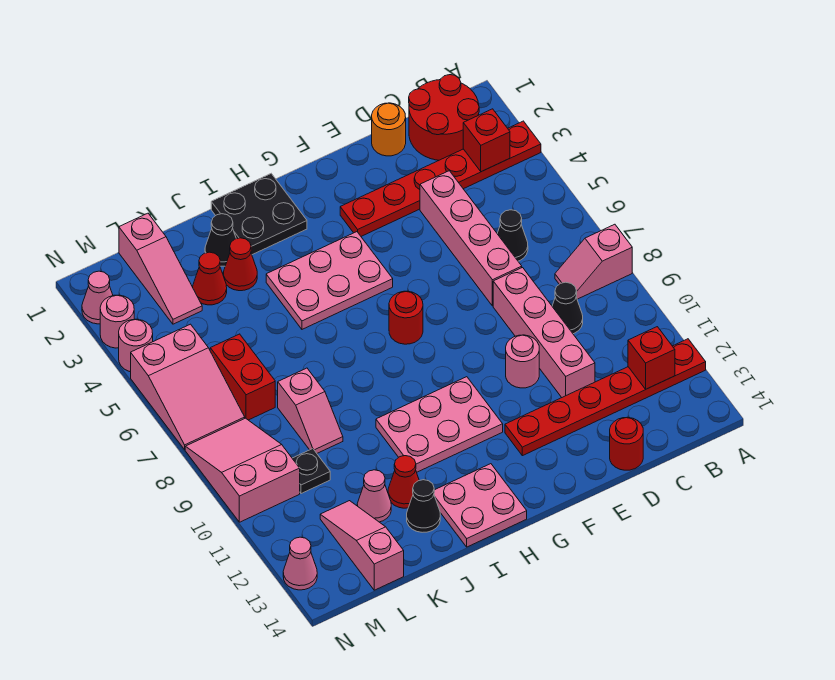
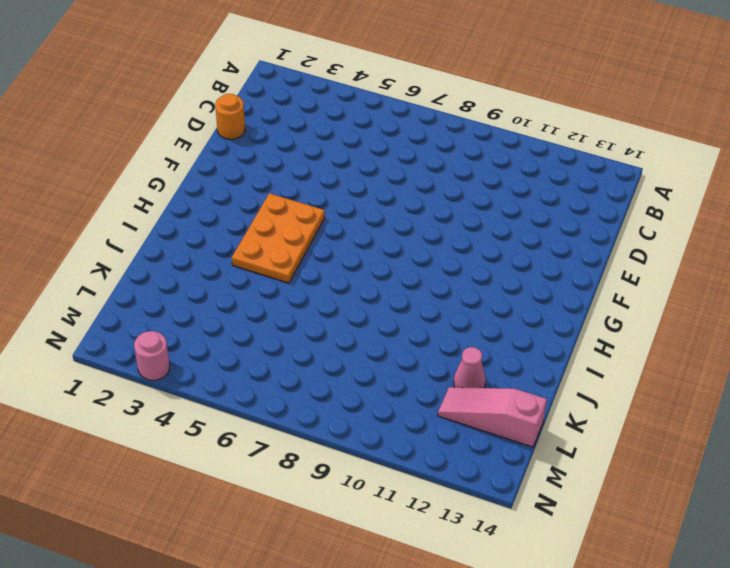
orange 2x3 plate [232,193,325,283] -> pink 2x3 plate [266,232,393,329]
none -> red 1x6 plate [340,121,541,236]
none -> pink 1x2 slope [555,224,632,299]
none -> red 1x6 plate [505,339,706,456]
none -> red 2x2 round brick [409,75,479,160]

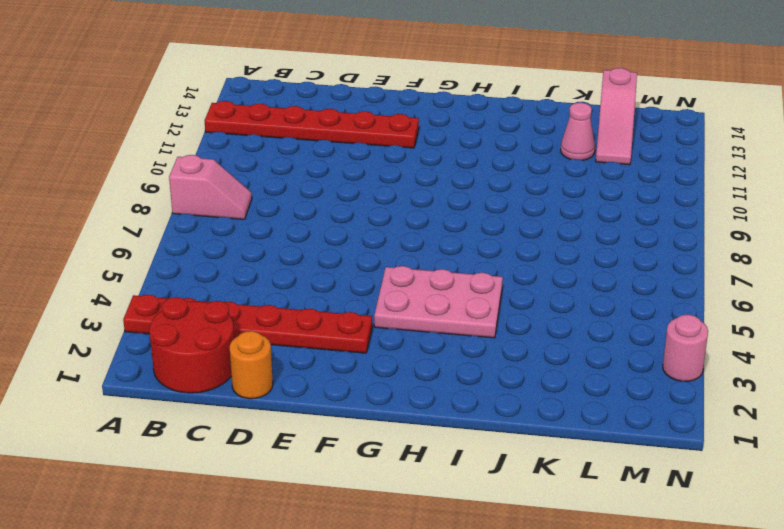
none -> black 1x1 cone [497,210,528,261]
none -> black 1x1 cone [552,282,583,334]
none -> pink 1x4 brick [420,171,522,306]
none -> pink 1x4 brick [493,268,595,397]

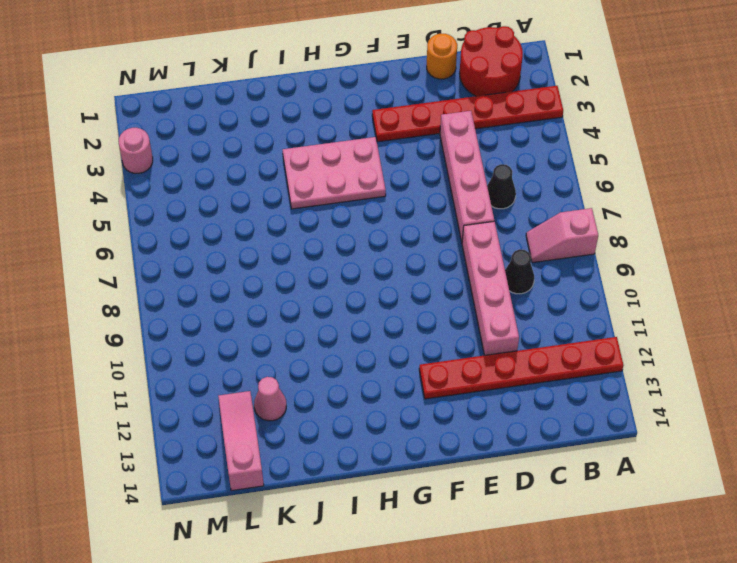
none -> red 1x1 round brick [610,417,643,470]
none -> pink 1x1 round brick [506,335,539,388]
none -> red 1x1 round brick [389,291,423,344]
none -> pink 2x3 plate [376,377,503,472]

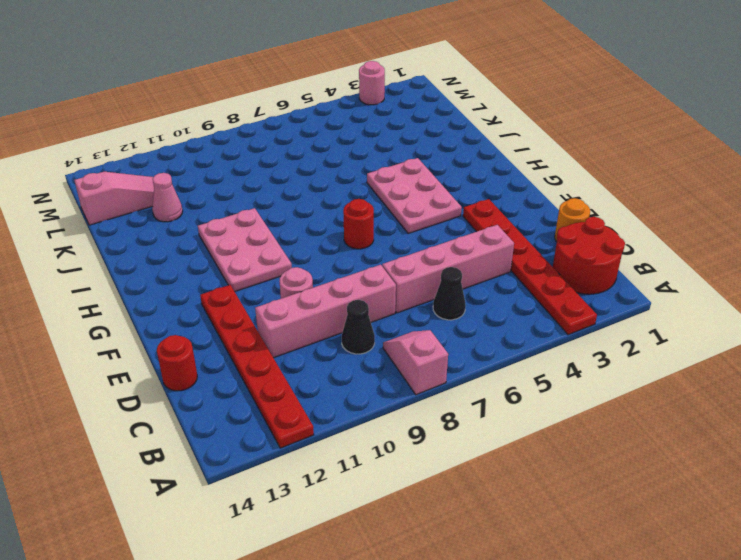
none -> black 2x2 plate [211,174,307,255]
none -> pink 2x2 plate [434,464,527,547]
none -> black 1x1 cone [205,214,236,266]
none -> red 1x1 cone [223,238,257,291]

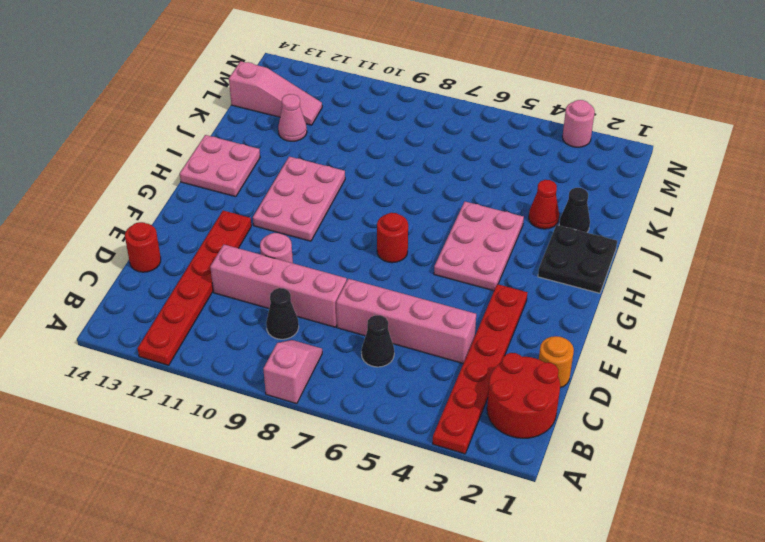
none -> red 1x1 cone [388,456,419,508]
none -> black 1x1 cone [407,480,440,532]
none -> red 1x1 cone [193,252,227,305]
none -> pink 1x2 slope [278,368,343,453]

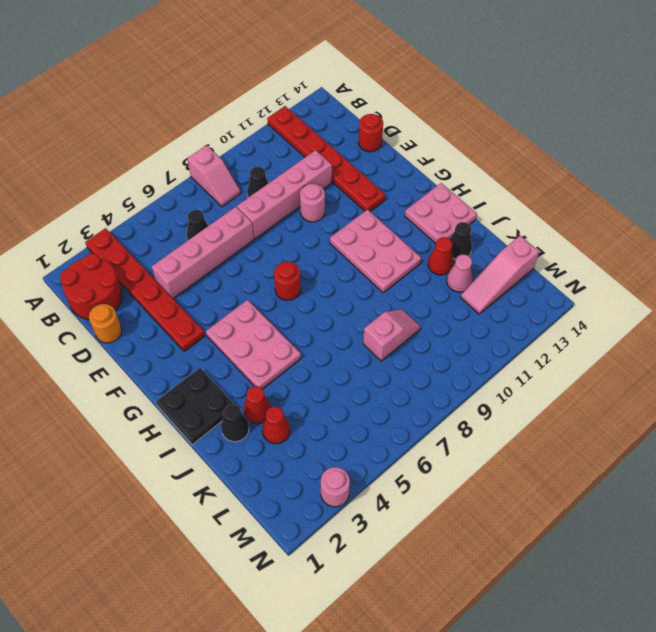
none -> pink 1x3 slope [119,213,202,324]
none -> red 1x2 brick [210,334,275,420]
none -> black 1x1 plate [292,449,330,494]
none -> pink 2x3 slope [131,324,245,450]

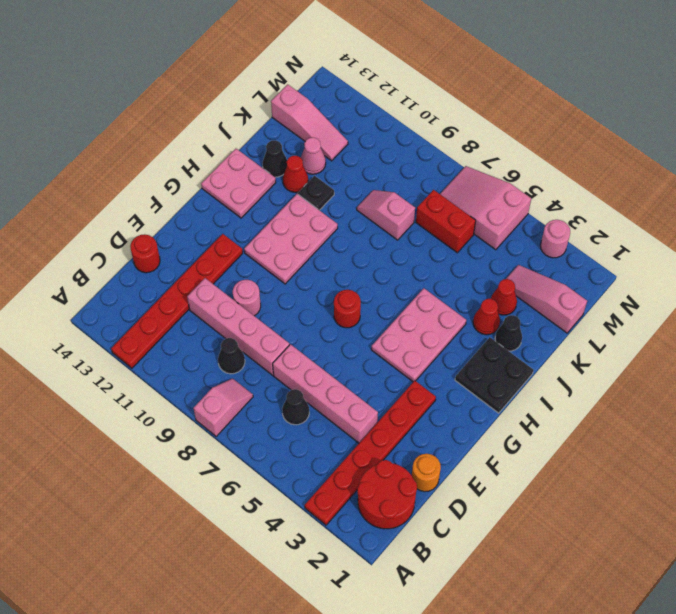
black 1x1 plate [298,176,334,210] -> black 1x1 plate moved to [292,449,330,494]
none -> pink 2x3 slope [185,418,300,522]
none -> pink 1x1 cone [82,271,113,324]
none -> pink 1x1 round brick [119,319,153,372]
none -> pink 1x1 cone [283,537,317,590]

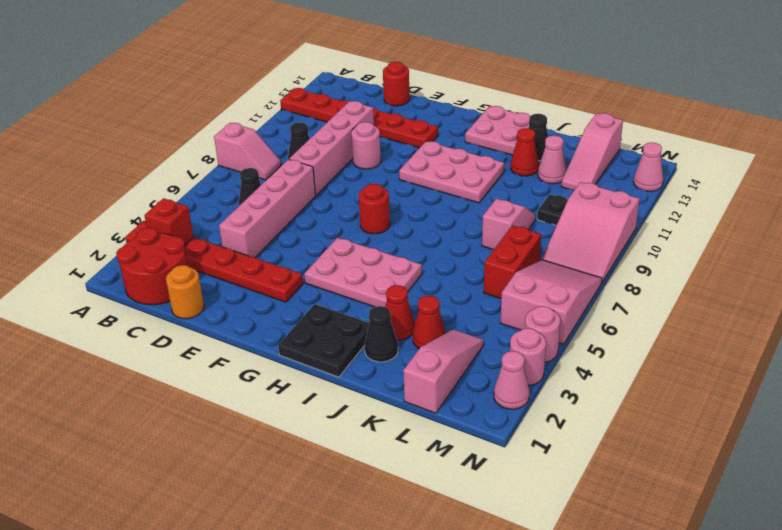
none -> red 1x1 brick [628,327,675,389]

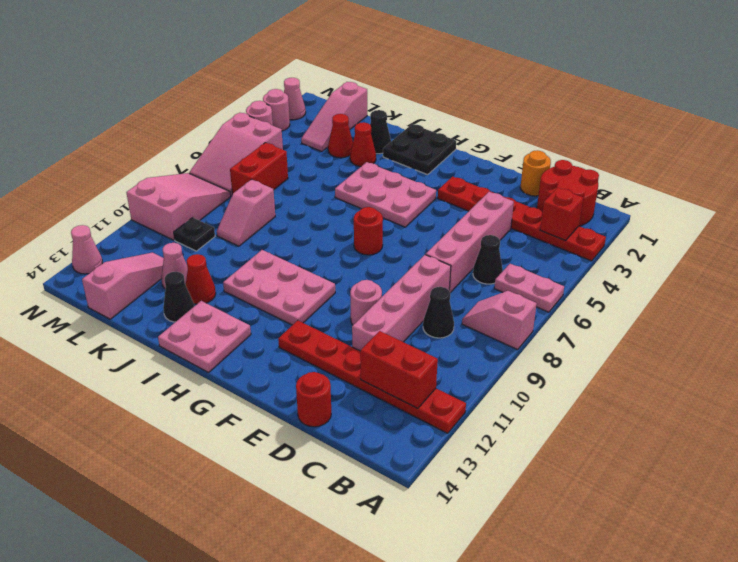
pink 1x2 plate [494,264,564,312] -> none
red 1x2 brick [360,331,438,409] -> red 1x1 brick [628,327,675,389]

